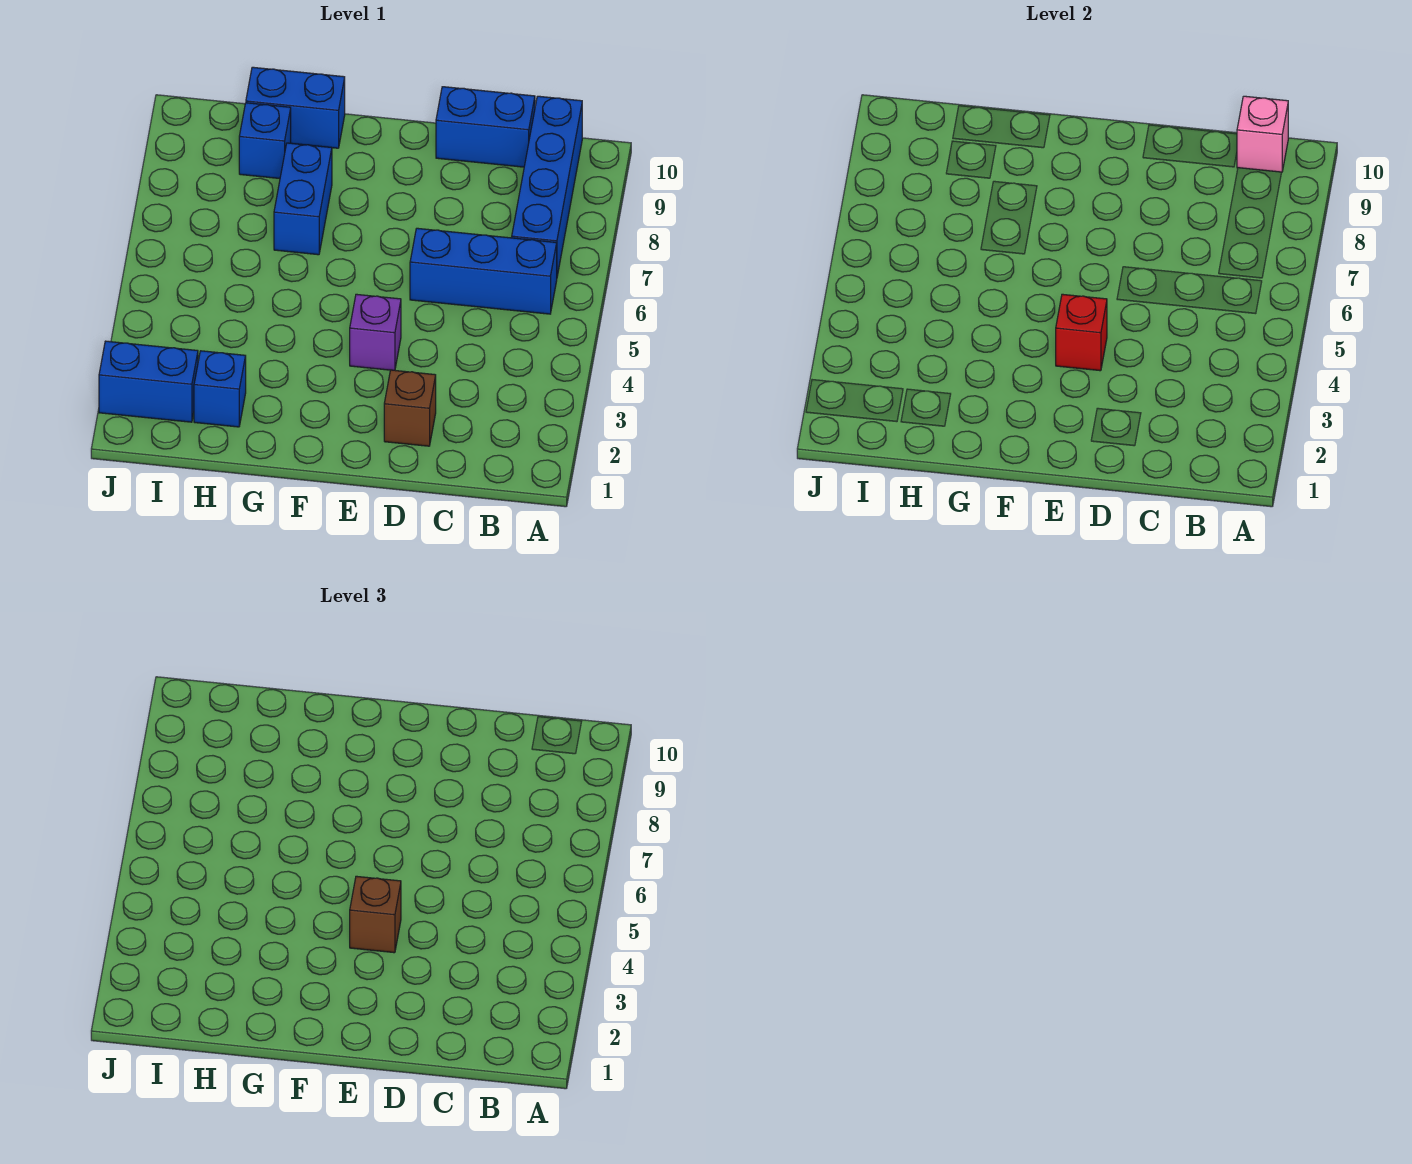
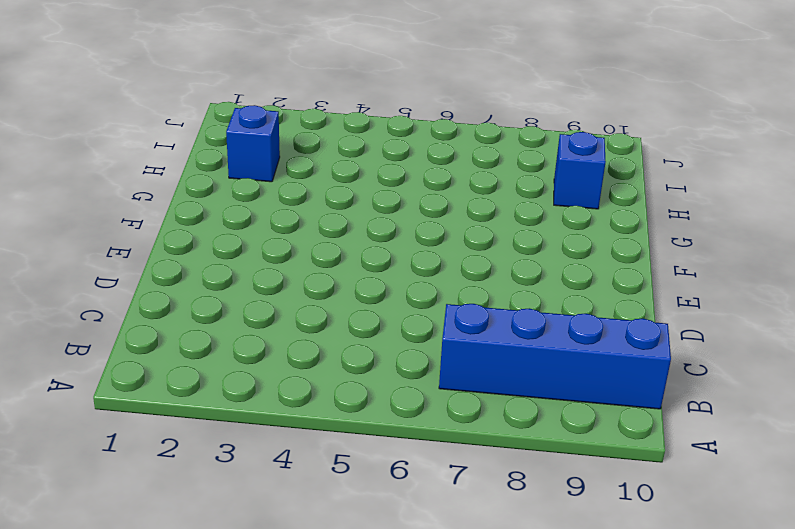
none -> blue 1x3 brick [410,228,557,314]
none -> blue 1x2 brick [436,87,535,167]
none -> brown 1x1 brick [384,370,436,446]

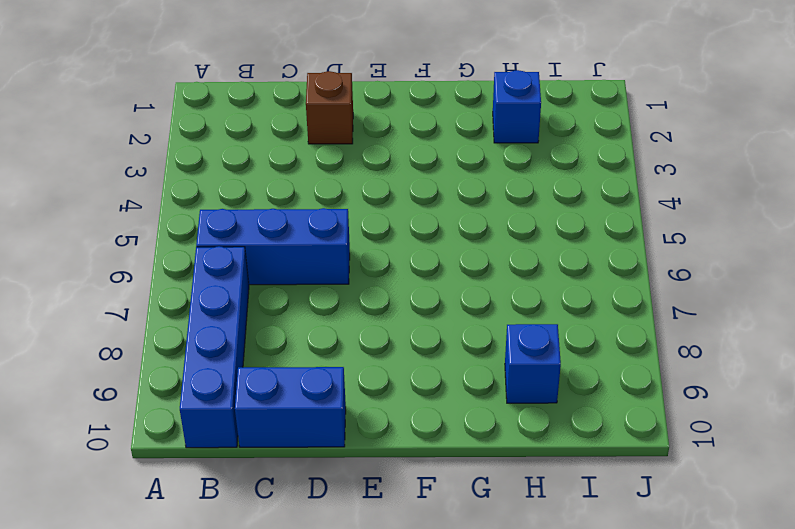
none -> purple 1x1 brick [350,294,401,370]
none -> blue 1x2 brick [274,143,332,255]
none -> blue 1x2 brick [246,67,345,148]

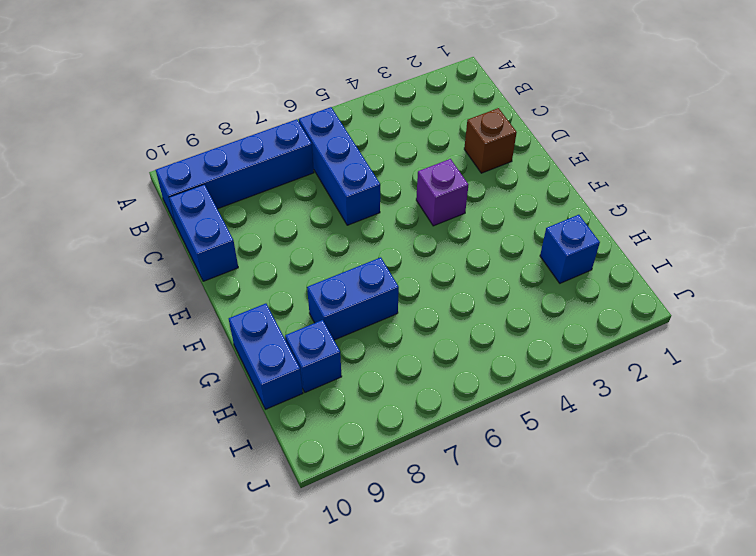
none -> blue 1x2 brick [99,341,198,422]
none -> pink 1x1 brick [1237,96,1288,172]
none -> red 1x1 brick [1056,294,1107,371]

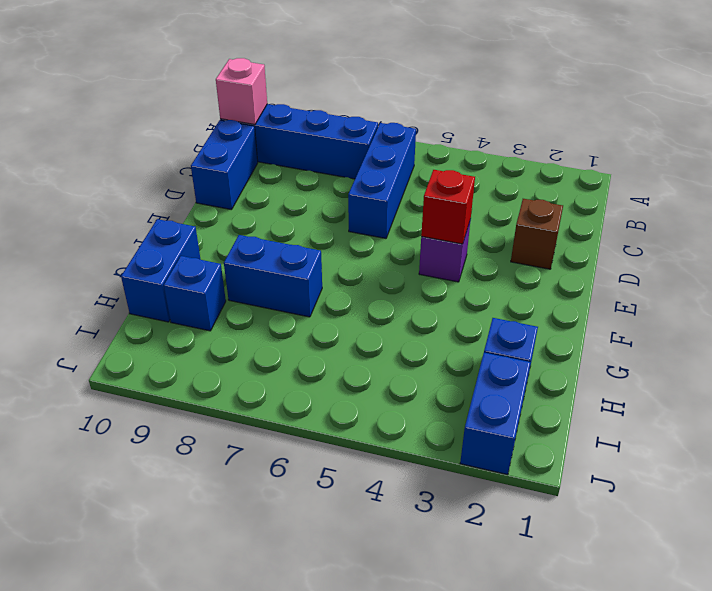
none -> brown 1x1 brick [350,876,401,953]

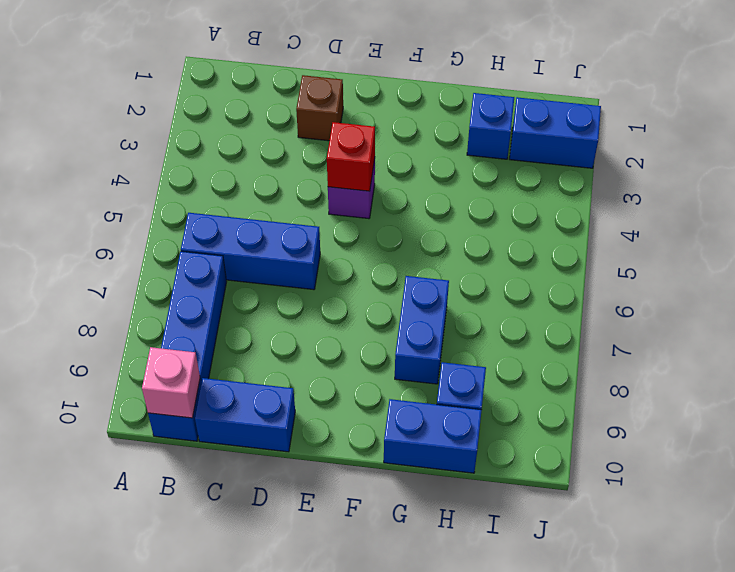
none -> brown 1x1 brick [350,876,401,953]

